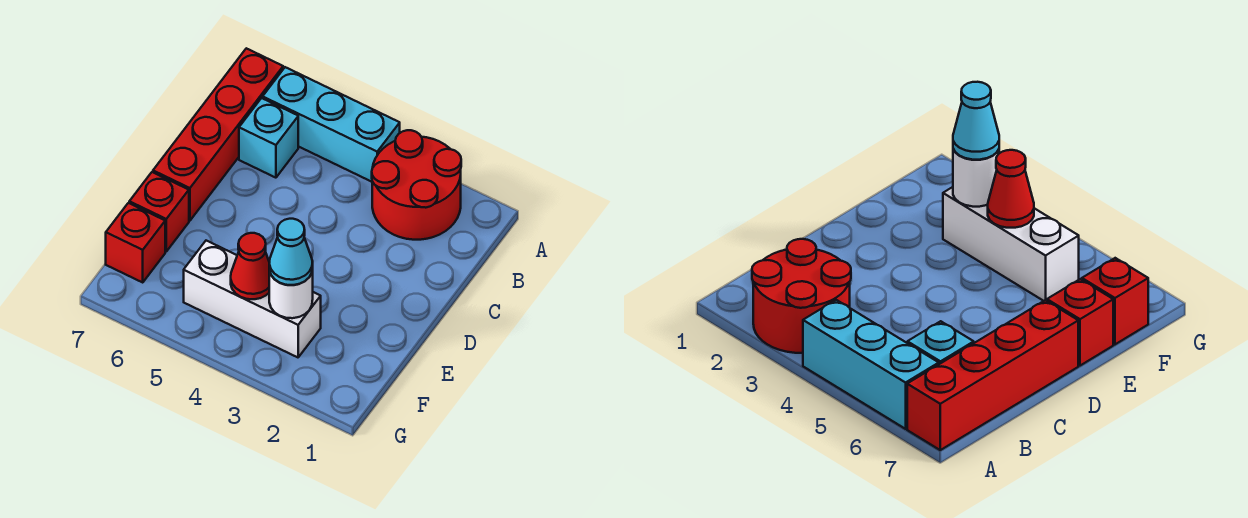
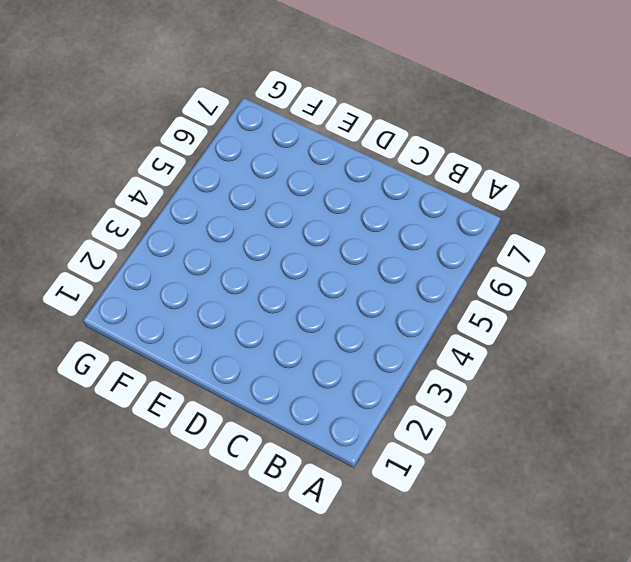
none -> red 2x2 round brick [372,130,461,240]
none -> cyan 1x3 brick [263,67,400,182]

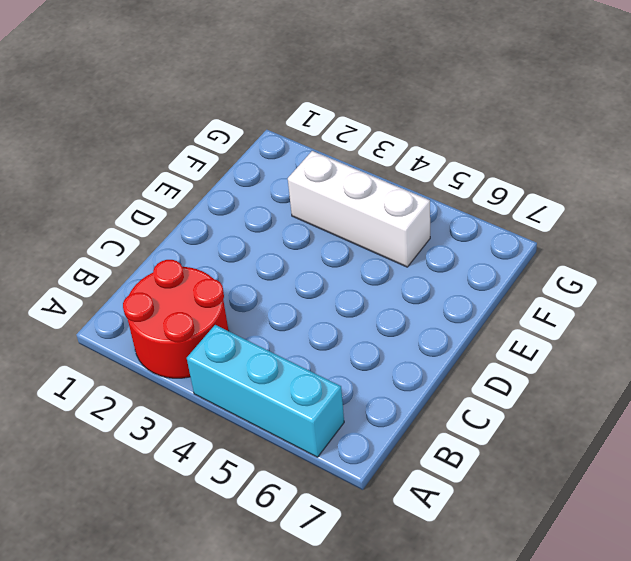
none -> red 1x4 brick [153,48,283,221]
none -> cyan 1x1 brick [239,98,298,178]

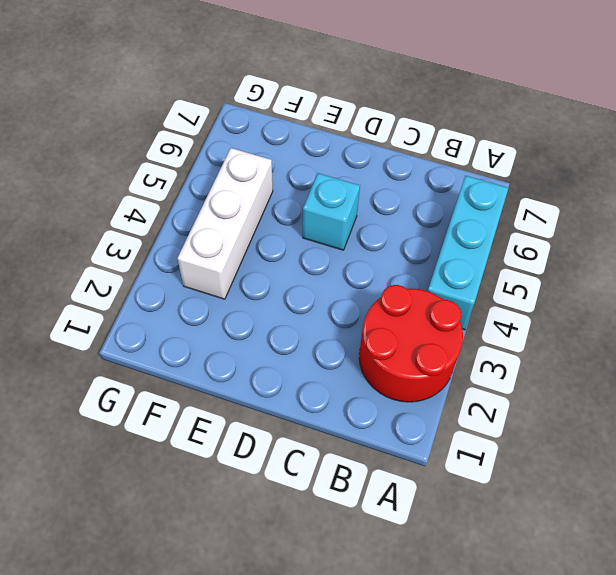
cyan 1x1 brick [303,173,360,250] -> cyan 1x1 brick moved to [239,98,298,178]
none -> red 1x4 brick [153,48,283,221]
none -> red 1x1 brick [129,172,189,251]

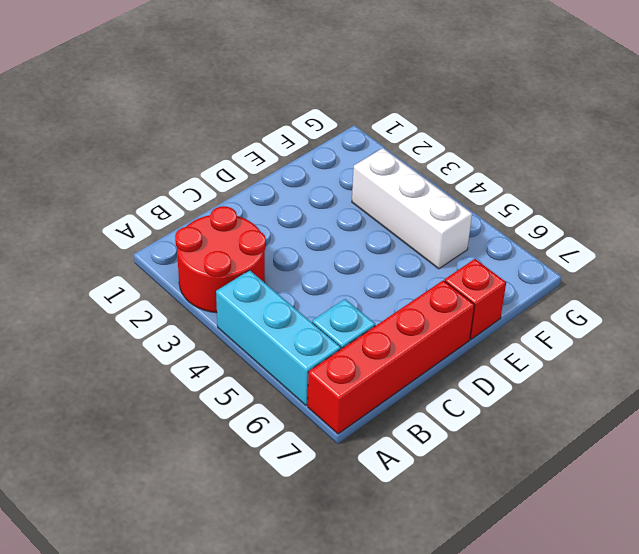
none -> red 1x1 brick [106,203,165,282]
none -> white 1x1 round brick [269,268,313,318]

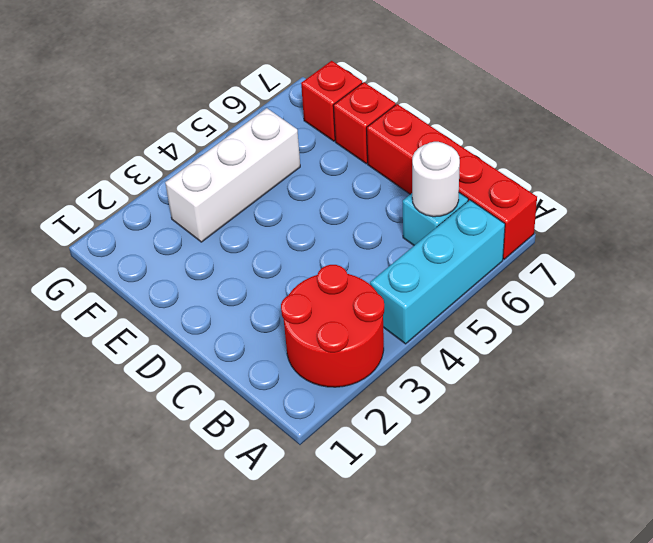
white 1x1 round brick [412,142,460,217] -> white 1x1 round brick moved to [269,268,313,318]
none -> red 1x1 cone [231,233,269,299]
none -> cyan 1x1 cone [269,219,313,285]

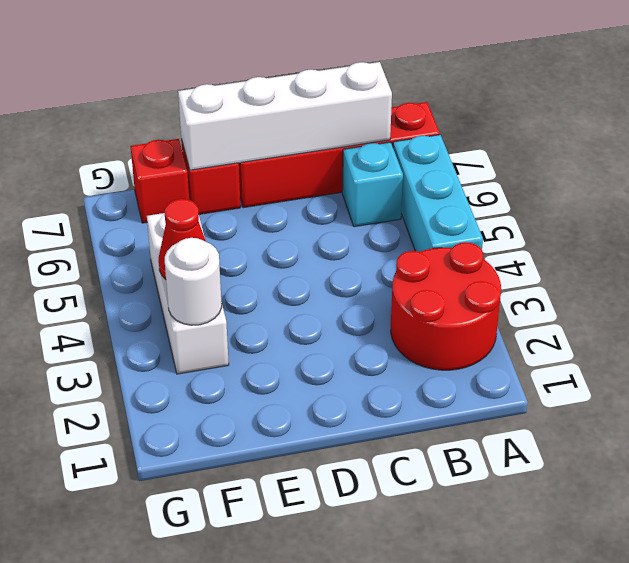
white 1x4 brick [178,62,392,170] -> none
none -> cyan 1x1 cone [269,219,313,285]

